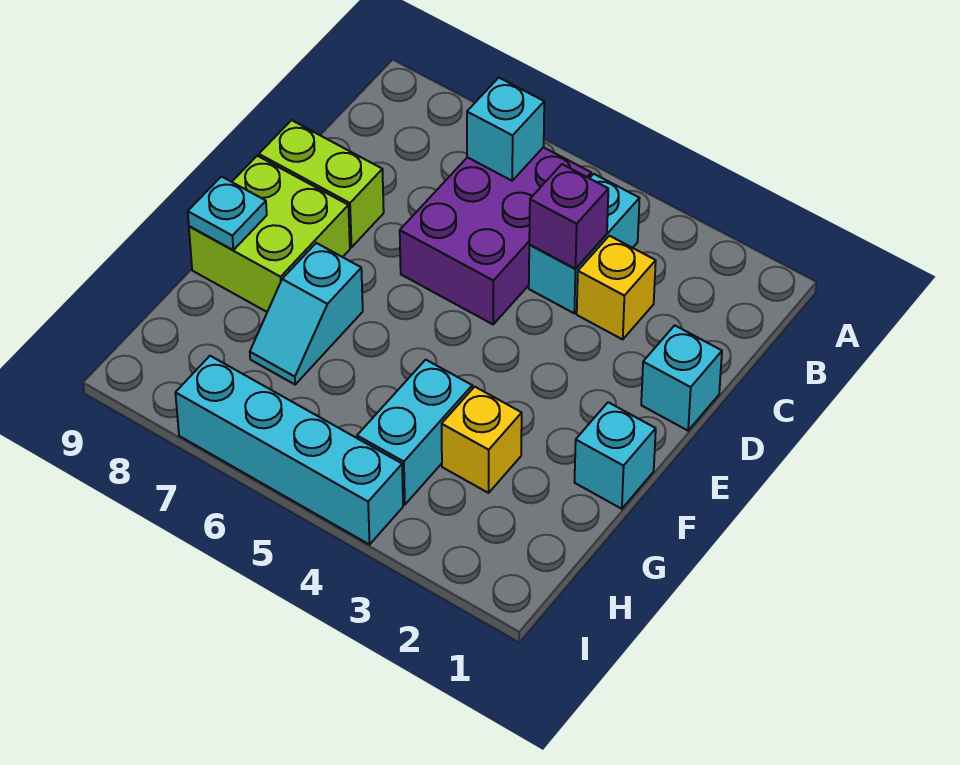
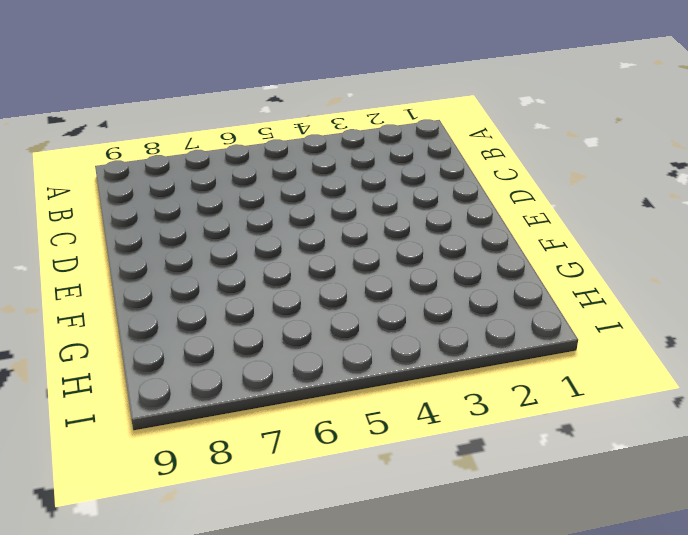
none -> cyan 1x2 brick [529,174,640,313]
none -> purple 2x3 brick [400,147,591,324]
none -> yellow 1x1 brick [577,236,656,339]

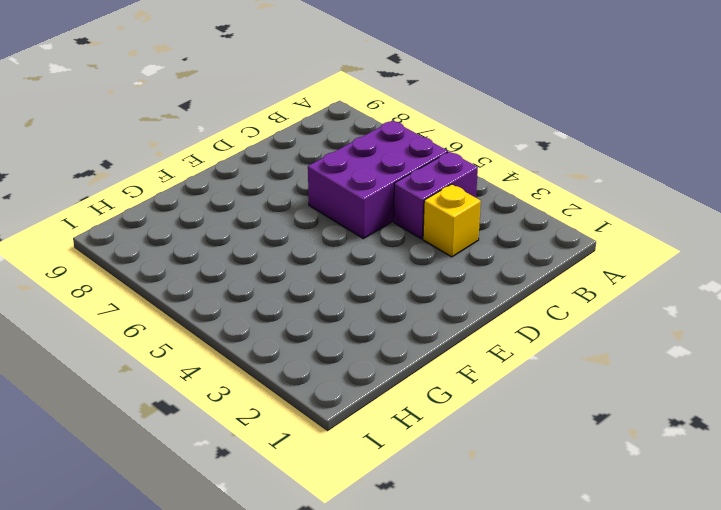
purple 1x2 brick [394,152,478,239] -> cyan 1x2 brick [529,174,640,313]
none -> cyan 1x1 brick [641,325,722,431]
none -> lime 1x2 brick [259,120,384,247]
none -> lime 2x2 brick [189,156,350,312]

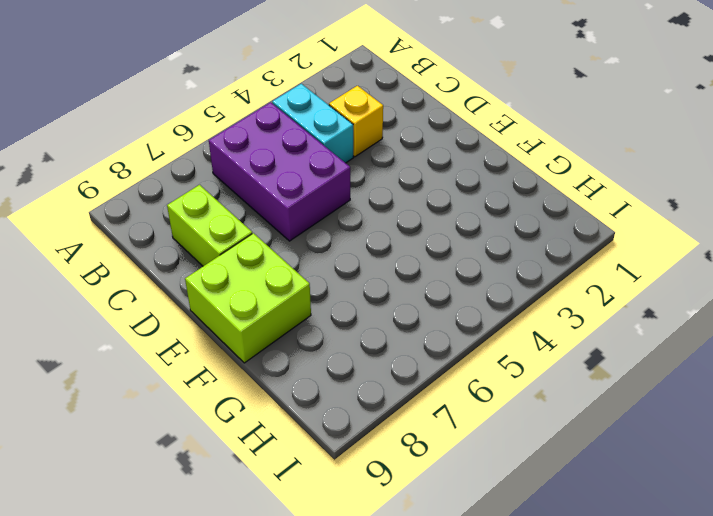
lime 1x2 brick [167,185,252,266] -> lime 1x2 brick turned to [259,120,384,247]
none -> cyan 1x1 brick [641,325,722,431]
none -> cyan 1x1 brick [575,402,656,509]
none -> cyan 1x2 slope [250,243,363,384]

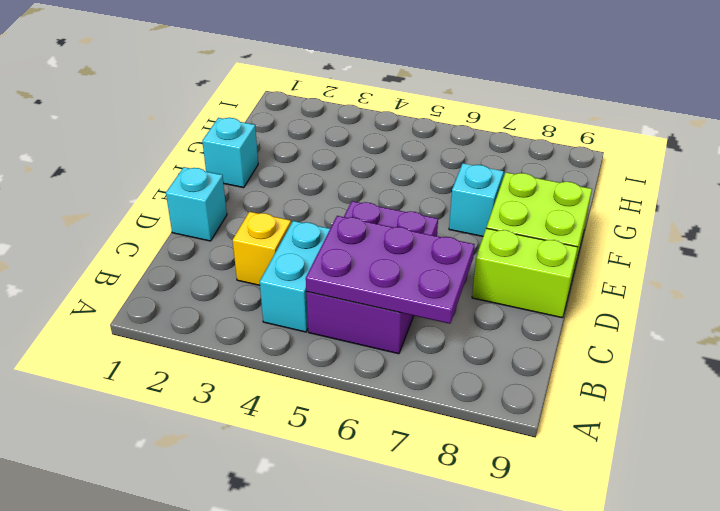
purple 2x3 plate [306,216,475,324] -> cyan 1x1 brick [467,78,544,181]
none -> yellow 1x1 brick [442,387,522,493]
none -> cyan 1x2 brick [357,360,472,505]
none -> cyan 1x4 brick [175,356,403,545]

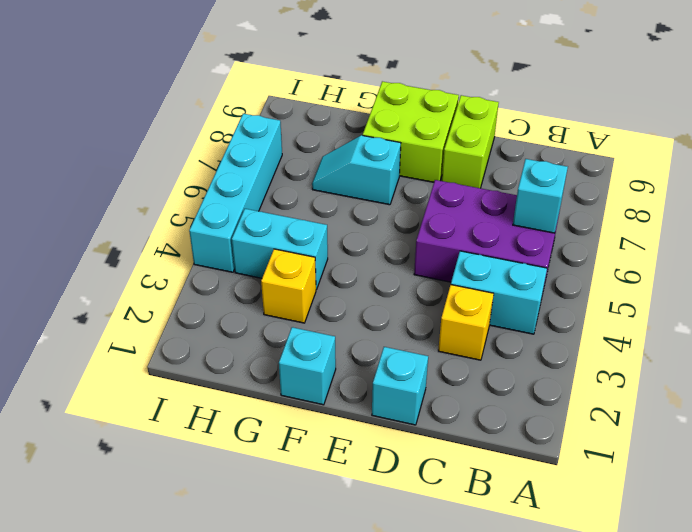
none -> purple 1x1 brick [529,164,608,269]
none -> cyan 1x1 plate [188,177,267,250]

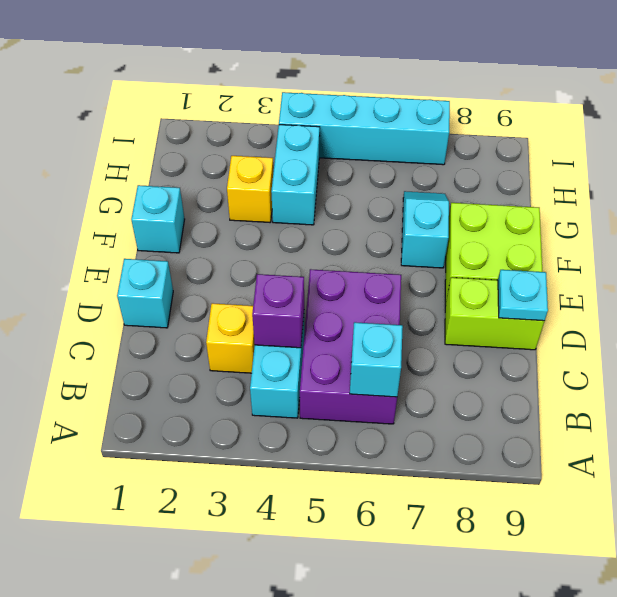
cyan 1x1 plate [498,270,548,321] -> cyan 1x1 plate moved to [188,177,267,250]

